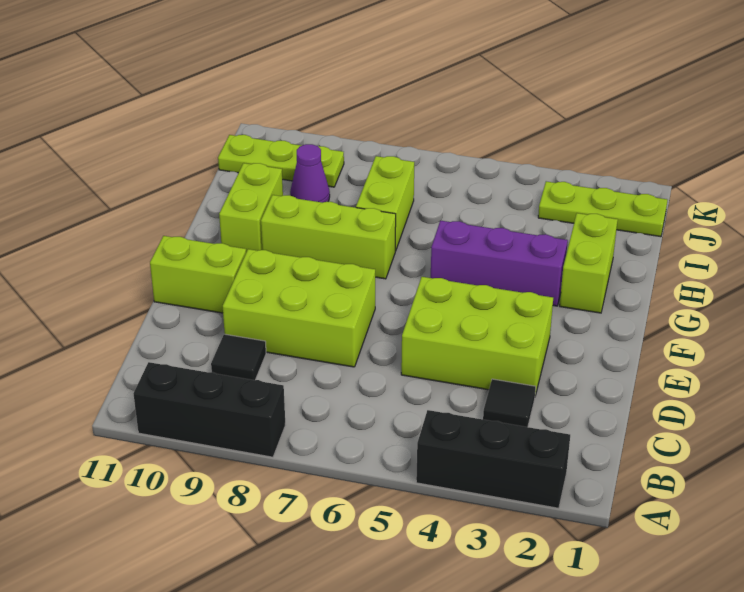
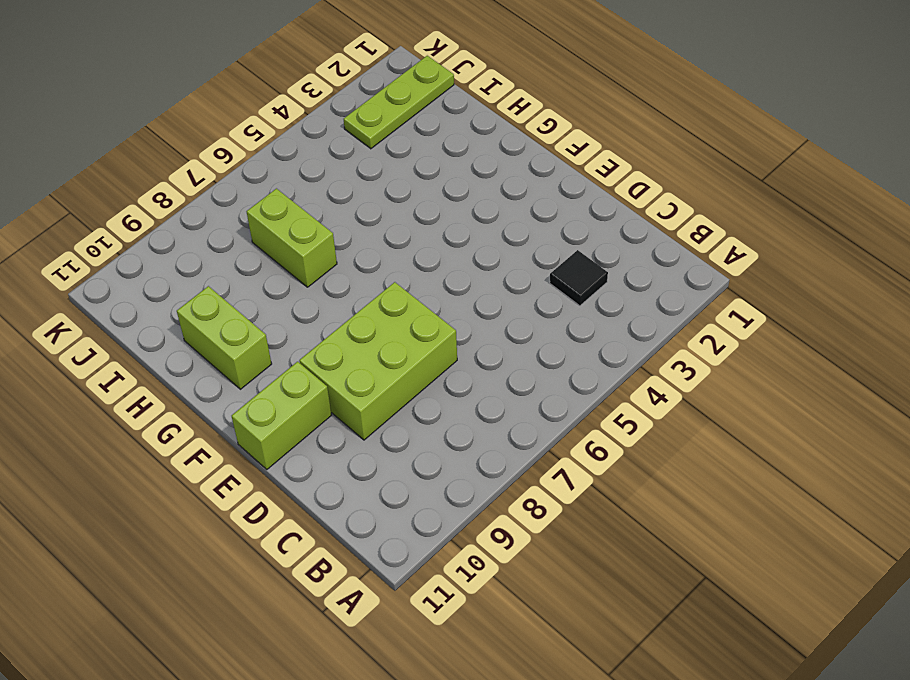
none -> black 1x3 brick [416,410,570,508]
none -> black 1x3 brick [133,362,285,457]
none -> black 1x1 tile [211,334,266,380]

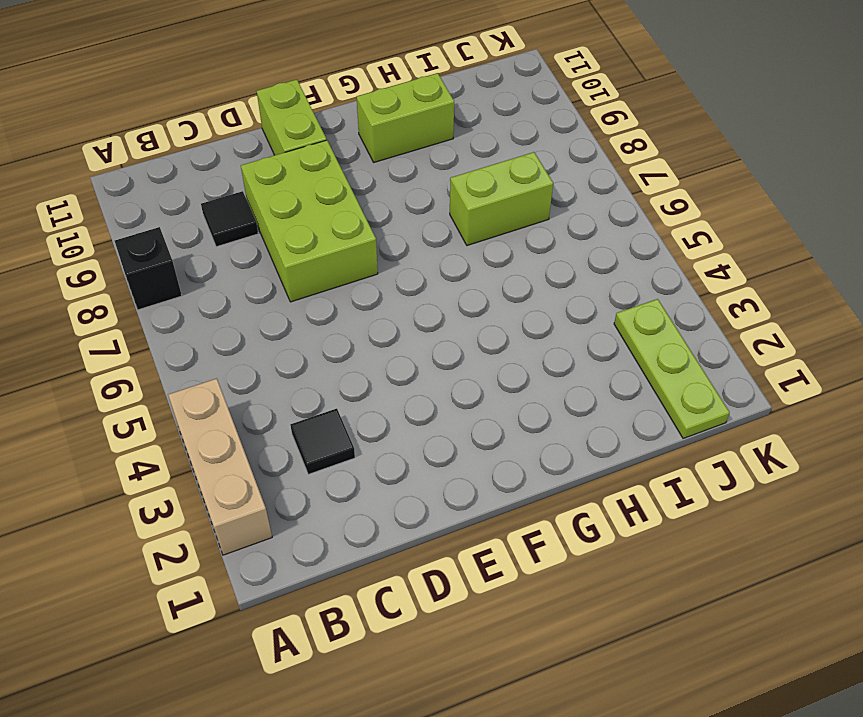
tan 1x3 brick [168,378,272,555] -> black 1x3 brick [416,410,570,508]
black 1x1 brick [115,227,182,310] -> black 1x3 brick [133,362,285,457]
none -> lime 2x3 brick [401,277,553,396]
none -> lime 1x2 brick [560,213,618,313]
none -> purple 1x3 brick [431,221,568,306]

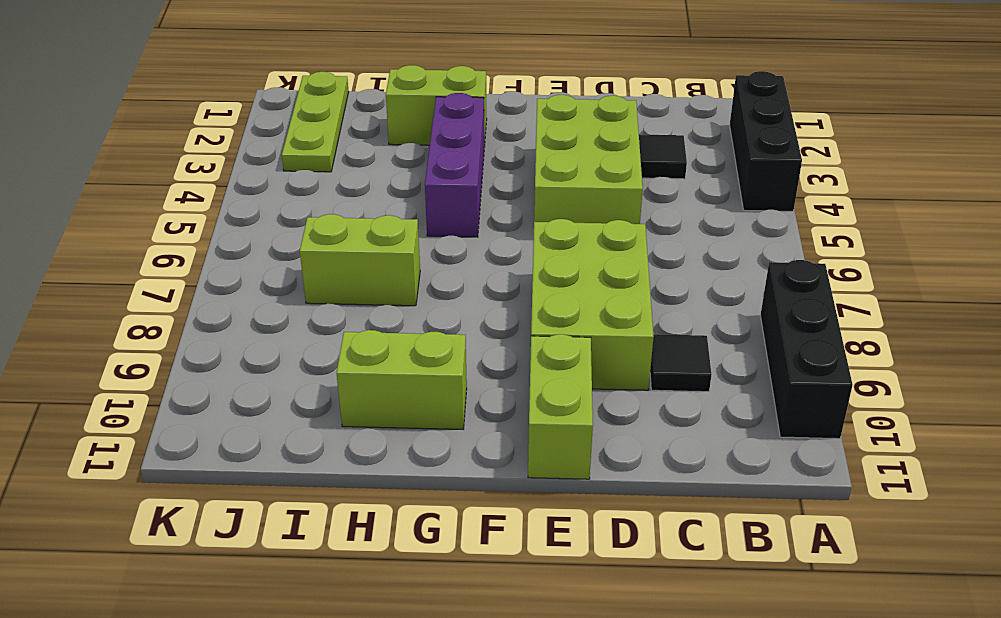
none -> lime 1x3 brick [261,195,396,279]
none -> purple 1x1 cone [290,144,330,203]
none -> lime 1x3 plate [218,135,344,187]

